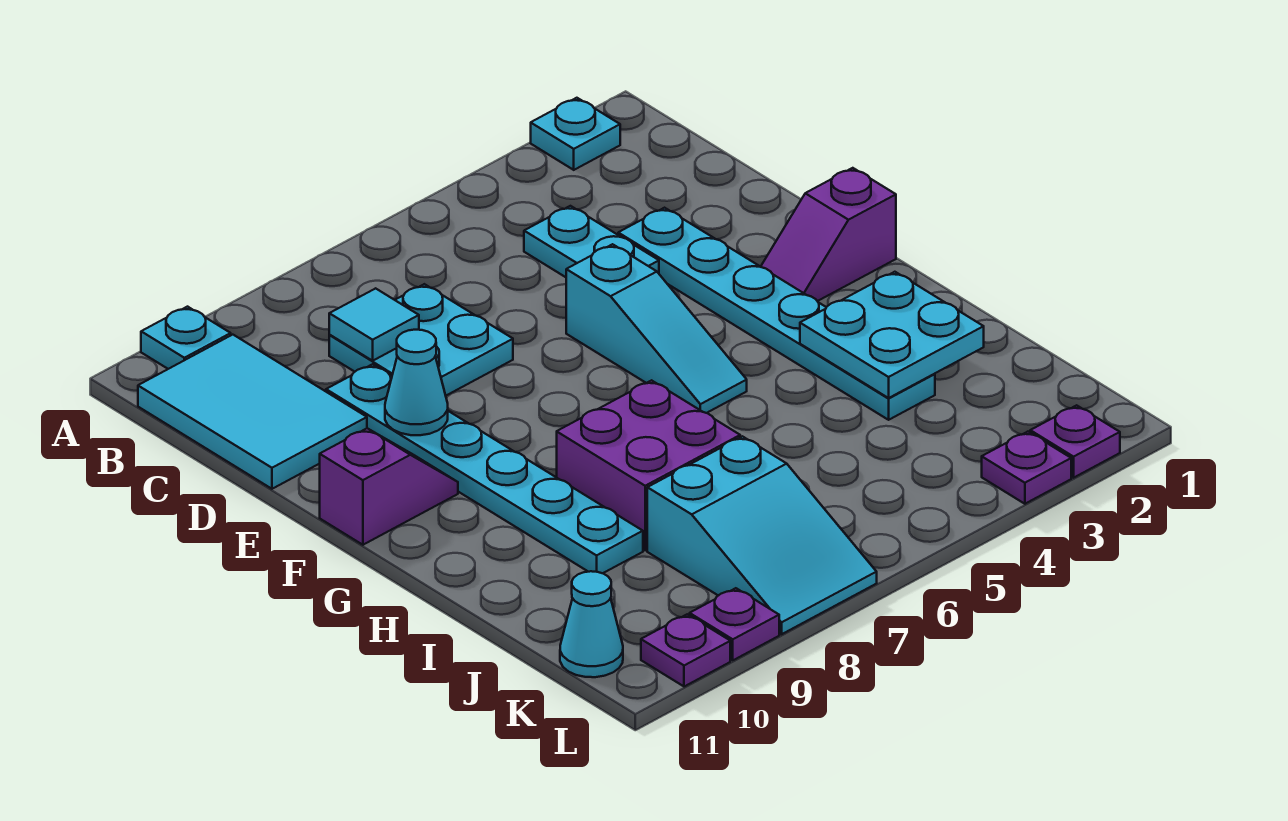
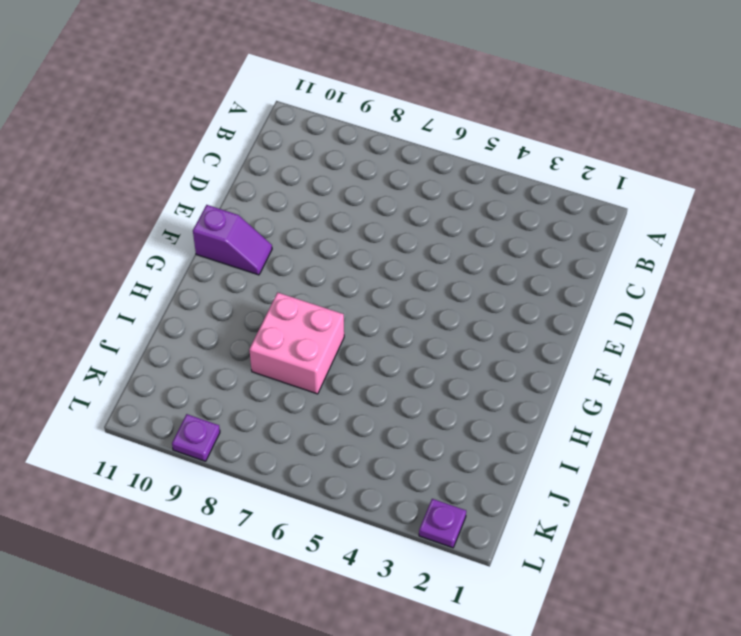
pink 2x2 brick [249,292,344,394] -> purple 2x2 brick [557,380,740,550]
none -> cyan 1x1 plate [531,98,620,170]
none -> cyan 1x1 plate [141,307,231,369]
none -> cyan 2x3 tile [138,335,367,489]

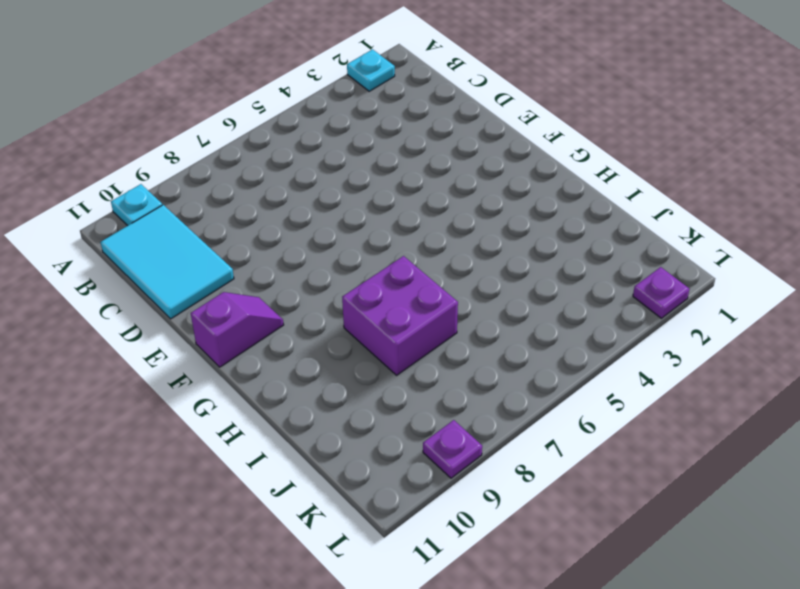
none -> cyan 1x2 plate [524,206,659,277]
none -> cyan 2x2 plate [329,284,513,395]
none -> cyan 1x6 plate [618,208,935,420]

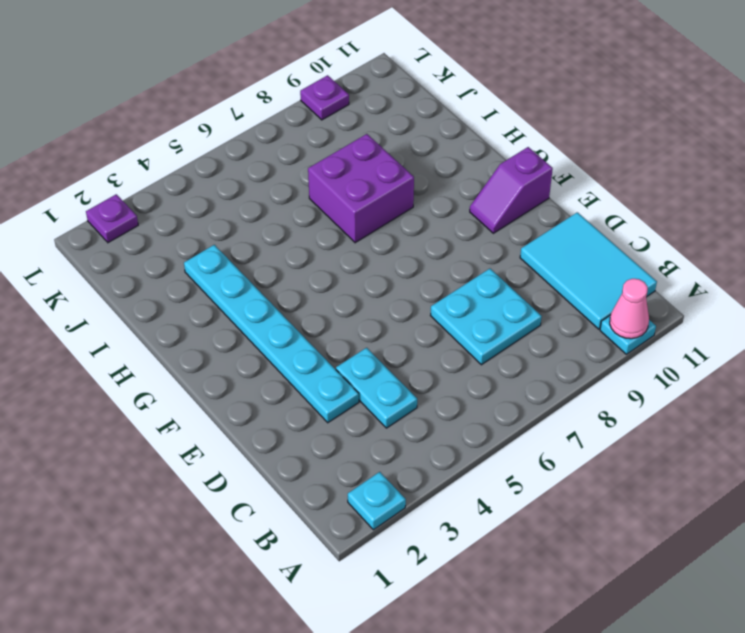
pink 1x1 cone [610,279,649,339] -> none
none -> cyan 1x6 plate [326,364,643,573]
none -> cyan 1x3 slope [566,244,747,413]
none -> purple 1x2 slope [761,168,896,301]

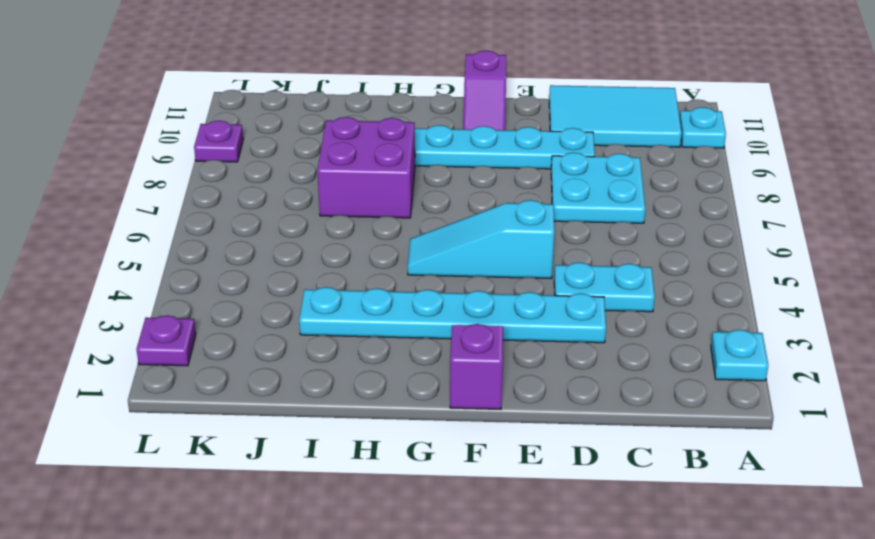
none -> cyan 2x3 slope [647,436,877,634]
none -> cyan 1x1 cone [560,571,623,677]
none -> purple 1x1 plate [982,432,1071,504]

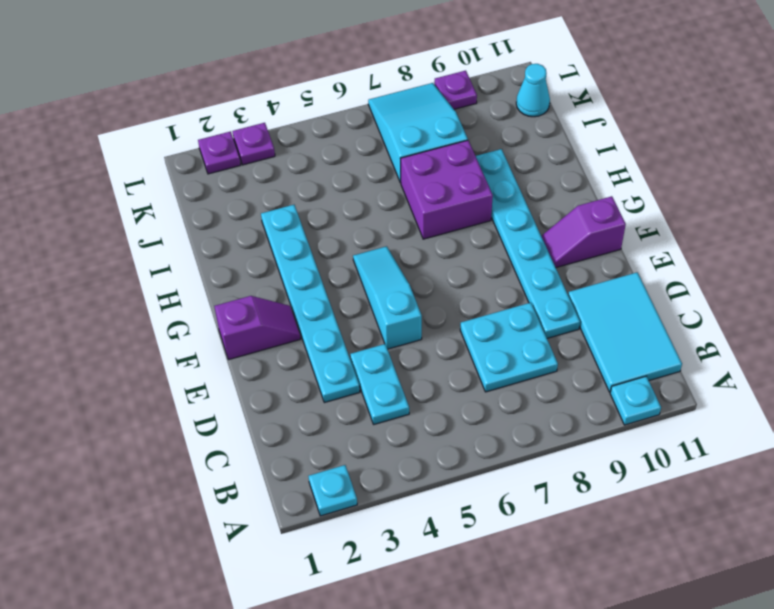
none -> purple 1x1 plate [641,614,730,687]
none -> cyan 1x1 tile [329,288,419,361]
none -> cyan 1x1 cone [385,330,448,435]

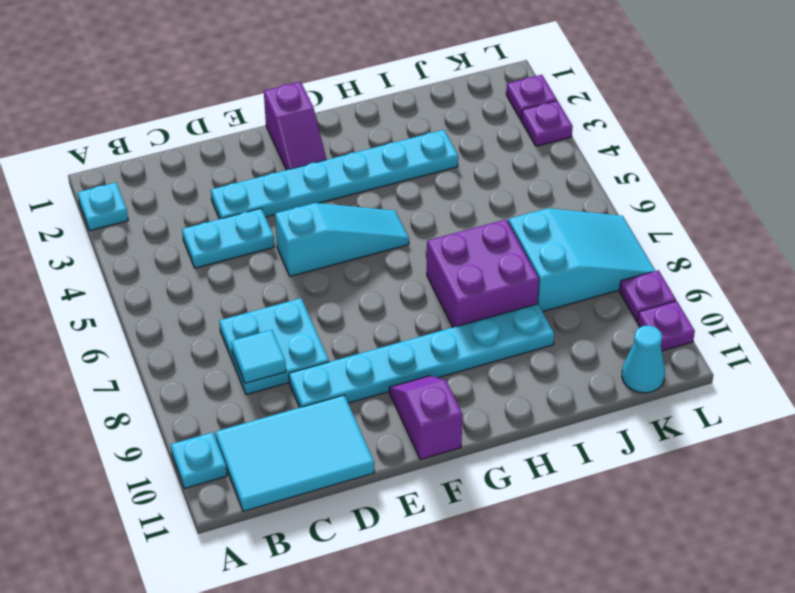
none -> cyan 1x1 cone [385,330,448,435]
none -> cyan 2x2 plate [800,272,984,398]

